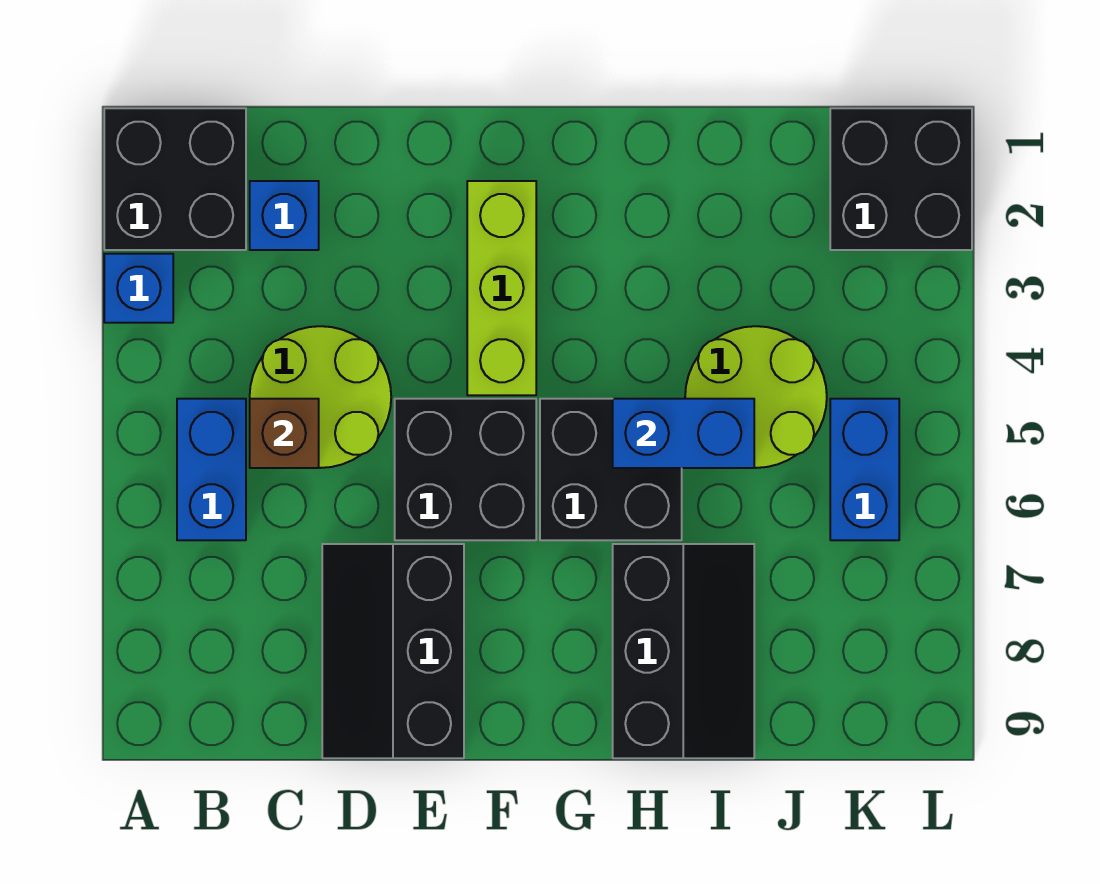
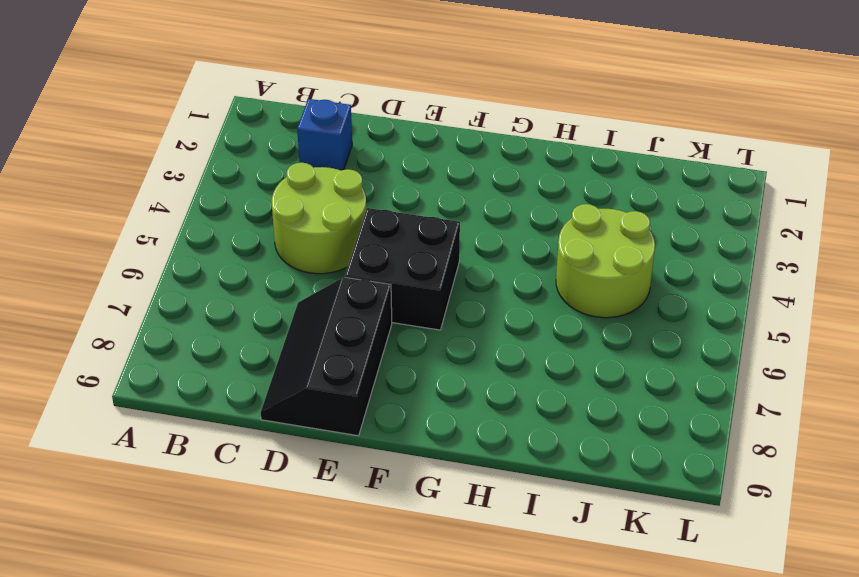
none -> black 2x2 brick [104,108,246,250]
none -> blue 1x1 brick [104,254,173,323]
none -> blue 1x2 brick [177,399,246,540]

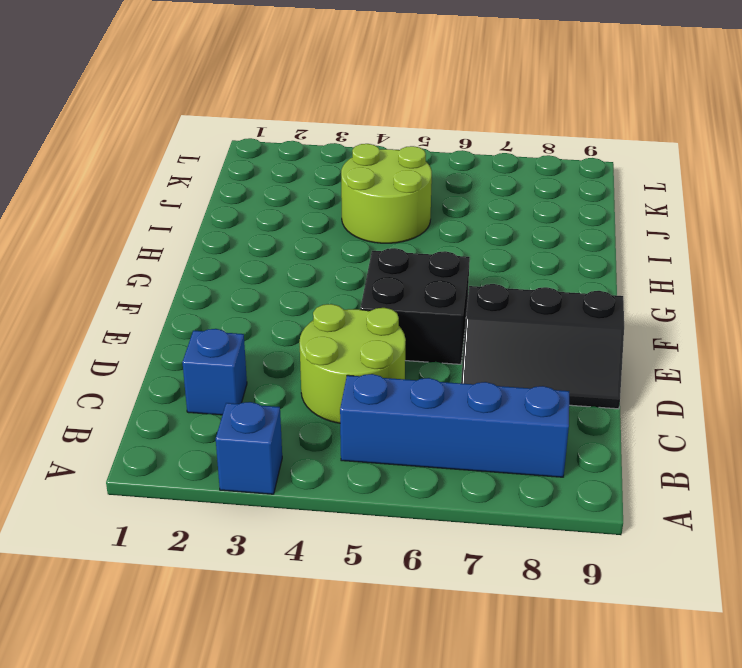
blue 1x4 brick [340,374,569,477] -> blue 1x2 brick [177,399,246,540]
none -> black 2x2 brick [104,108,246,250]
none -> lime 1x3 brick [467,181,536,395]
none -> black 2x2 brick [540,399,682,540]

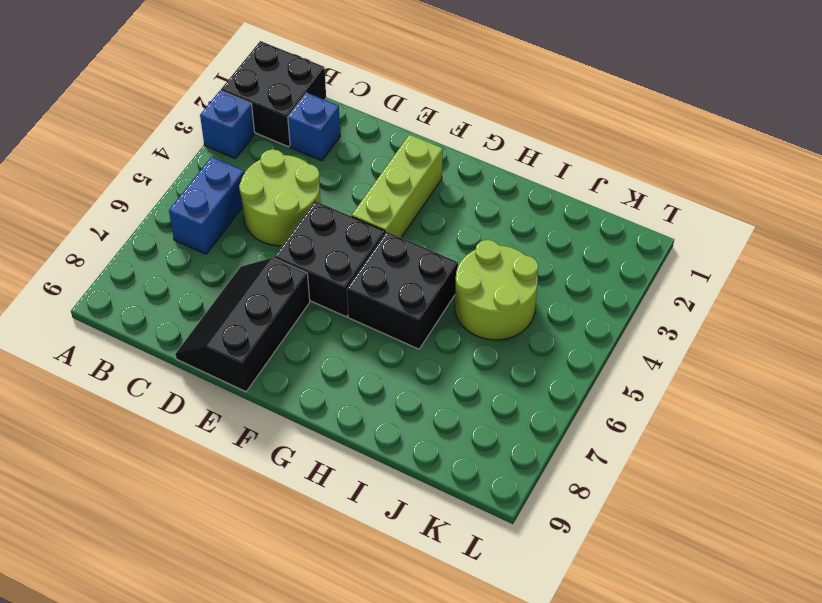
none -> black 2x3 slope [613,544,754,758]
none -> black 2x2 brick [830,108,972,250]
none -> blue 1x2 brick [830,399,899,540]

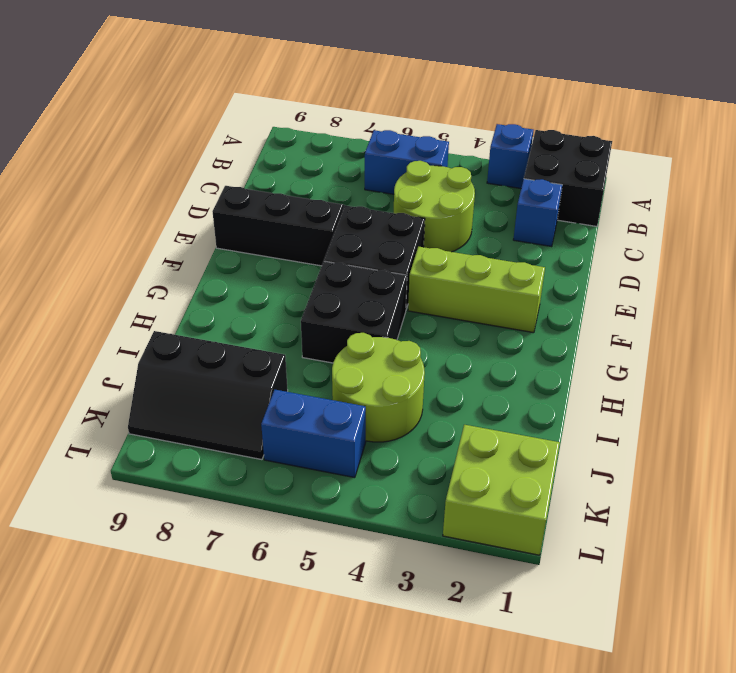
black 2x3 slope [128,331,288,460] -> black 2x3 slope moved to [613,544,754,758]
lime 2x2 brick [443,425,560,555] -> black 2x2 brick [830,108,972,250]
none -> brown 1x1 brick [250,399,319,468]
none -> blue 1x2 brick [613,399,754,468]

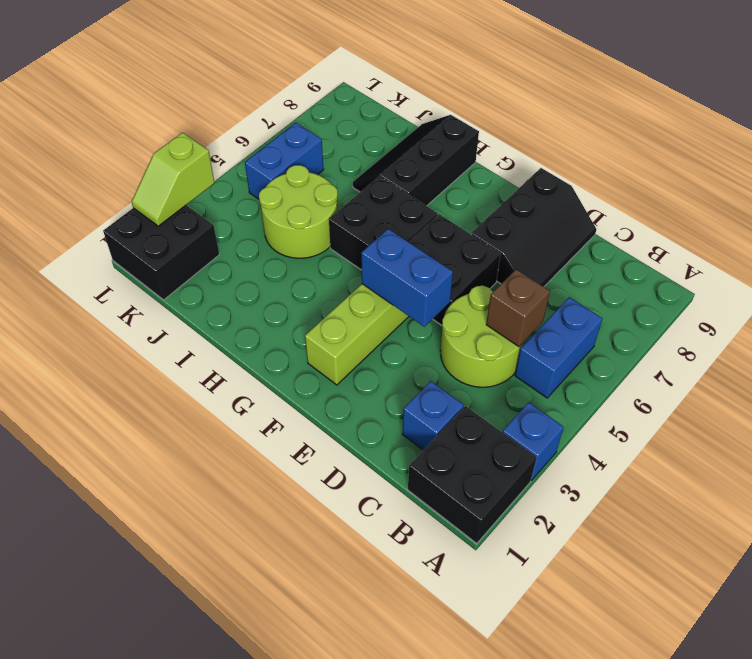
blue 1x2 brick [361,229,453,327] -> blue 1x2 brick moved to [613,399,754,468]
lime 1x2 slope [132,133,215,226] -> none

